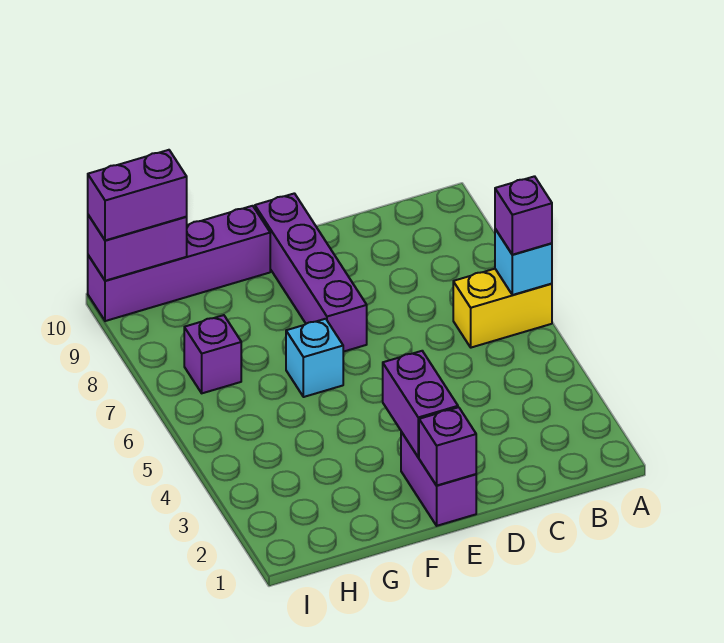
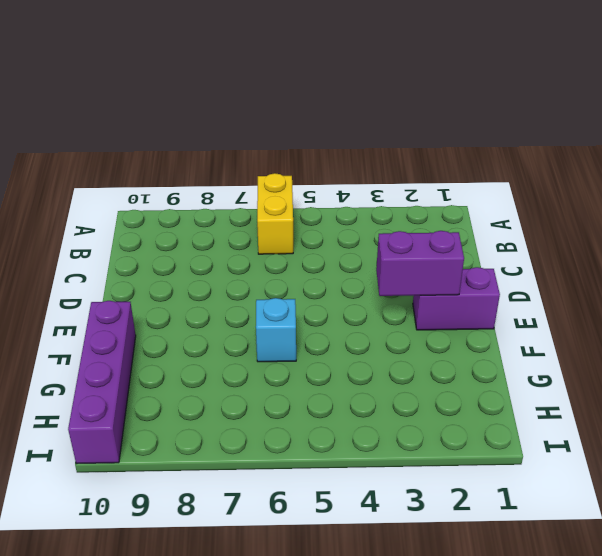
none -> purple 1x4 brick [255,193,367,352]
none -> purple 1x1 brick [184,315,241,393]
none -> cyan 1x1 brick [495,229,552,295]

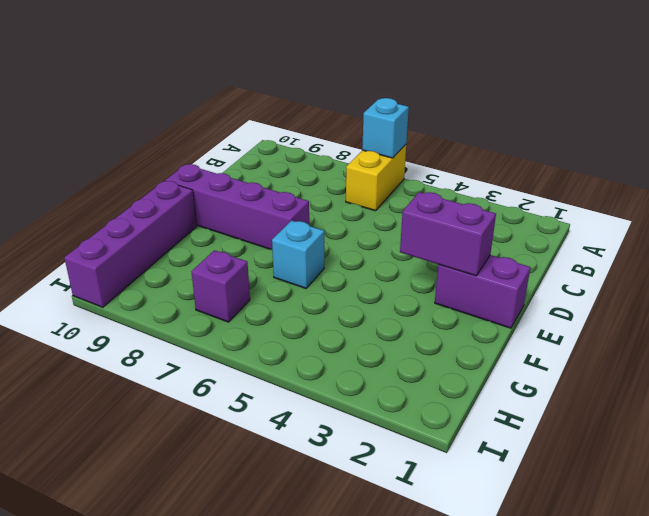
none -> purple 1x1 brick [419,407,476,486]
none -> purple 1x2 brick [88,215,187,281]
none -> purple 1x1 brick [495,176,552,255]

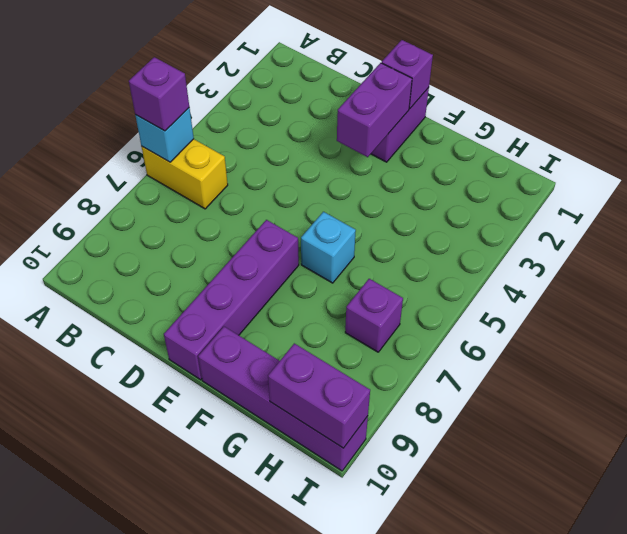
none -> purple 1x2 brick [88,150,187,240]

